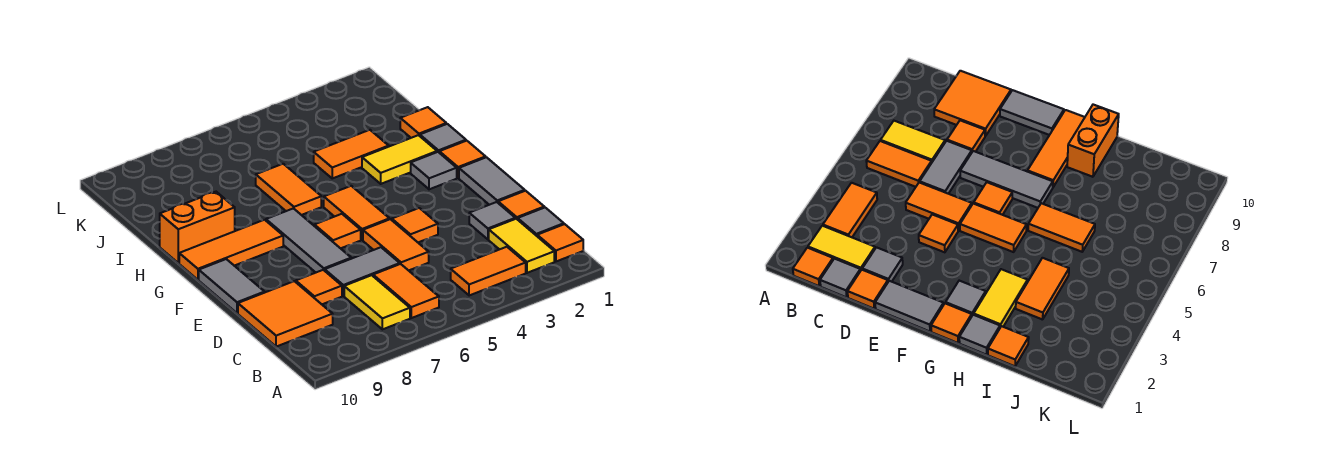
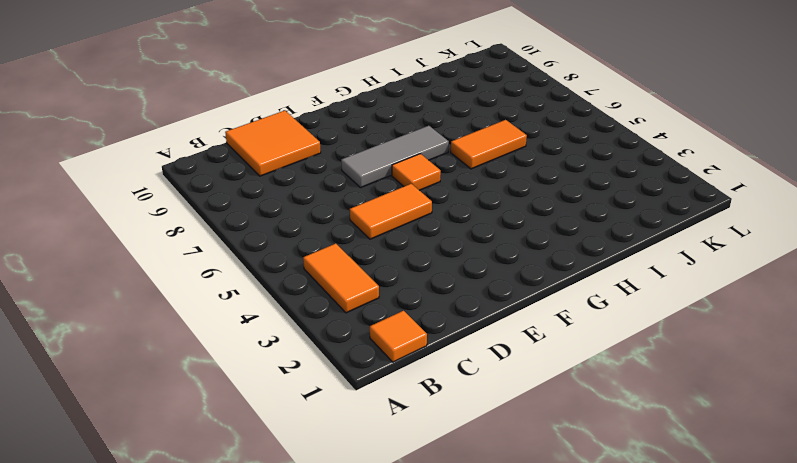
none -> yellow 1x2 tile [489,219,554,273]
none -> orange 1x2 tile [373,264,439,318]
none -> yellow 1x2 tile [344,275,410,329]

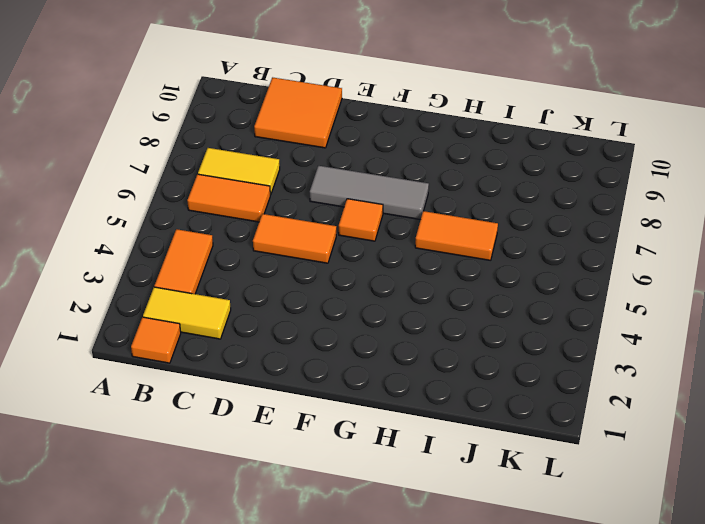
none -> grey 1x1 tile [518,207,564,236]
none -> orange 1x1 tile [498,191,544,220]
none -> grey 1x1 tile [469,202,515,239]

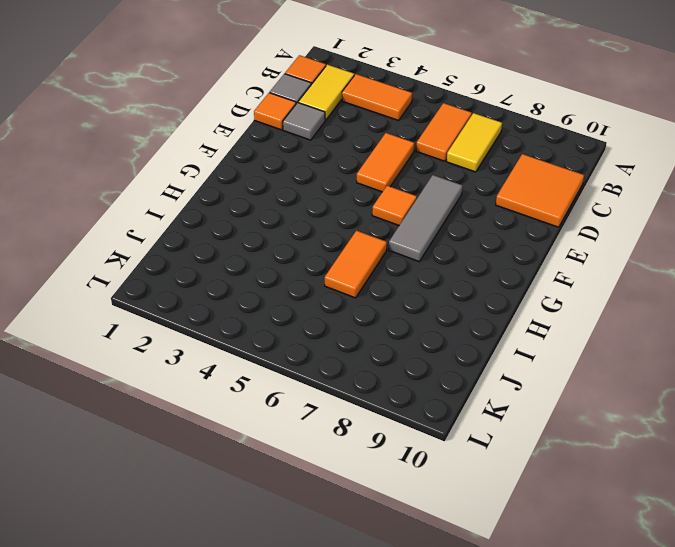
none -> grey 1x2 tile [325,247,400,296]
none -> orange 1x1 tile [296,270,342,304]
none -> grey 1x2 tile [459,157,525,205]

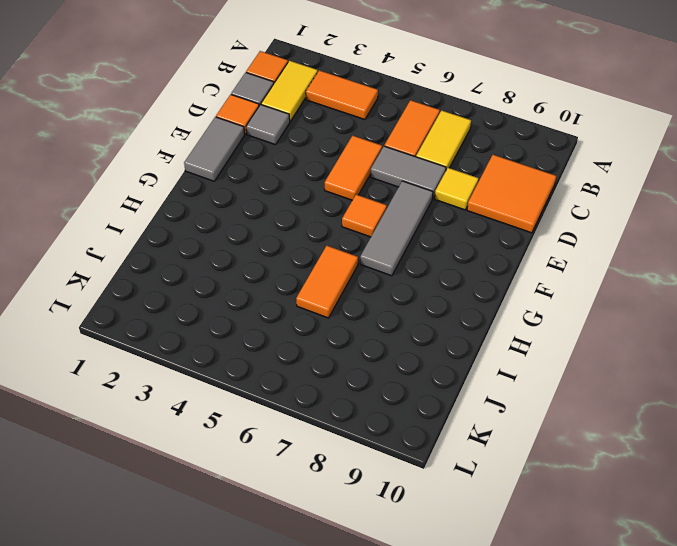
yellow 1x1 tile [435,168,479,210] -> orange 1x1 tile [296,270,342,304]
none -> orange 1x1 tile [392,208,438,242]
none -> grey 1x2 tile [199,259,265,313]
none -> orange 1x2 tile [324,186,390,240]

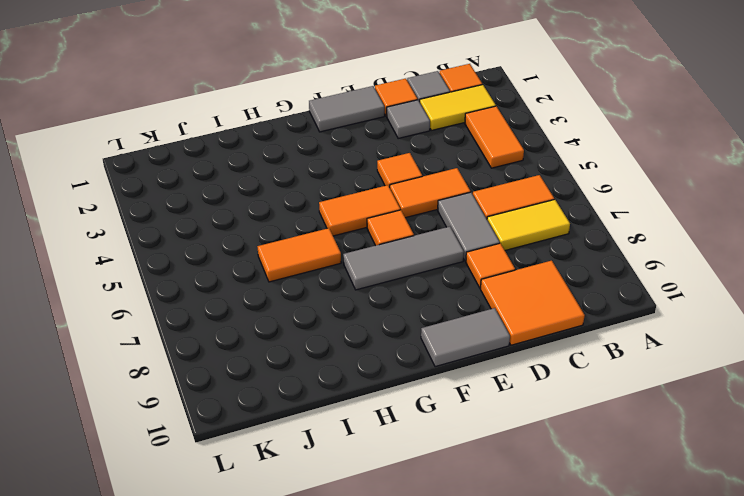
none -> orange 1x1 tile [439,141,486,178]
none -> grey 1x1 tile [411,152,457,189]
none -> orange 1x3 tile [179,220,283,280]

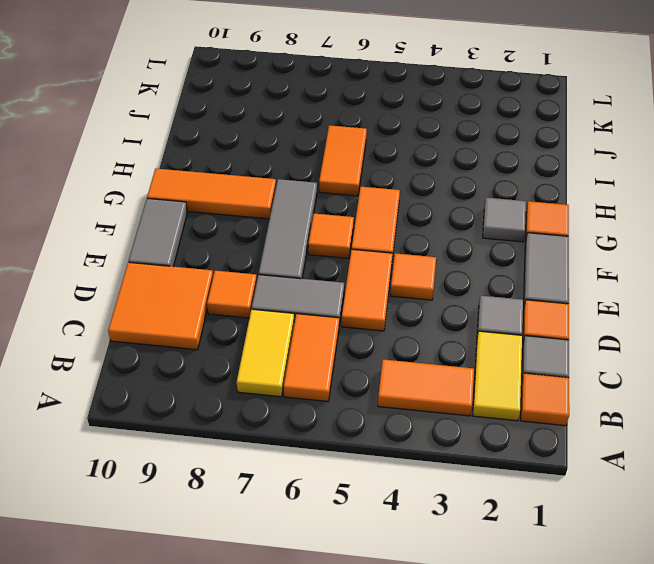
none -> grey 1x1 tile [420,124,466,152]
none -> yellow 1x2 tile [362,135,437,184]
none -> orange 1x2 brick [160,192,235,263]

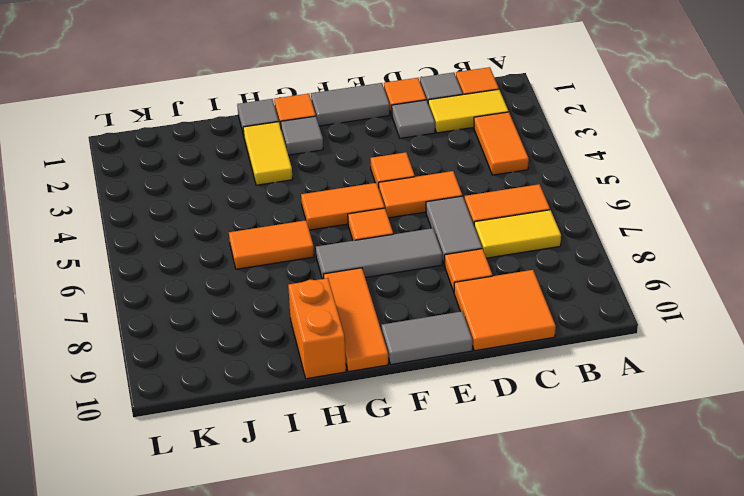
none -> orange 1x1 tile [400,107,446,138]
none -> orange 1x2 tile [314,130,389,178]

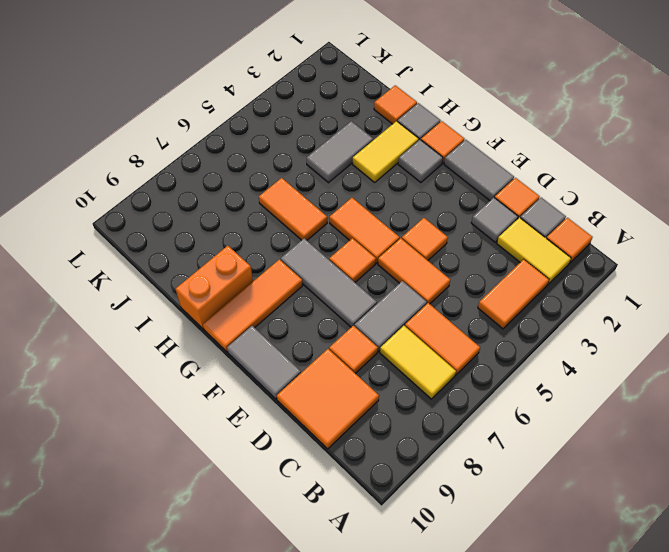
grey 1x2 tile [307,121,373,183] -> orange 1x2 tile [314,130,389,178]

